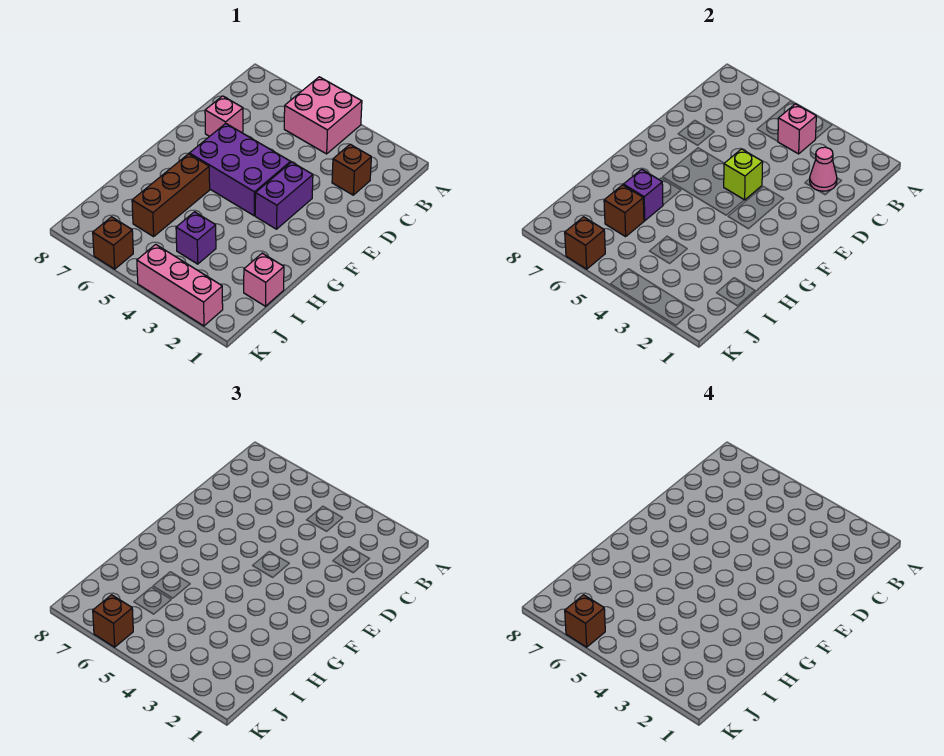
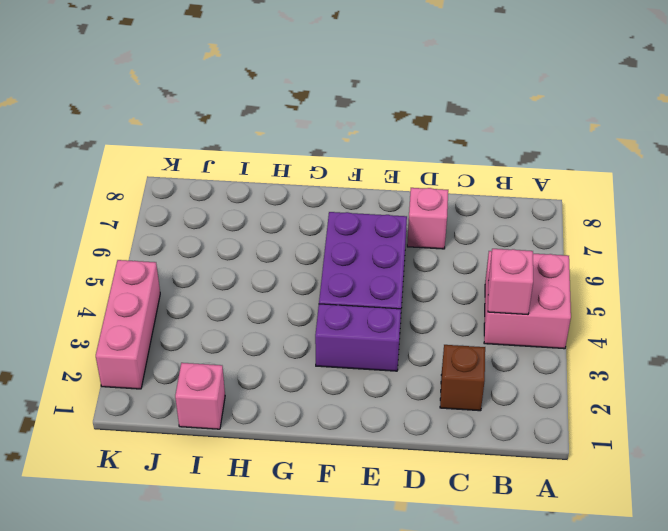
none -> brown 1x3 brick [132,154,210,237]
none -> purple 1x1 brick [176,212,216,264]
none -> brown 1x1 brick [93,217,133,269]

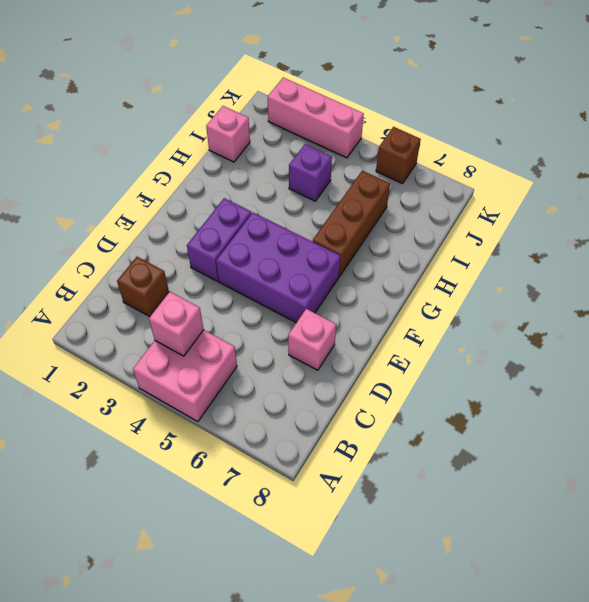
none -> pink 1x1 cone [810,147,837,191]
none -> lime 1x1 brick [724,149,763,200]
none -> purple 1x1 brick [623,169,663,221]

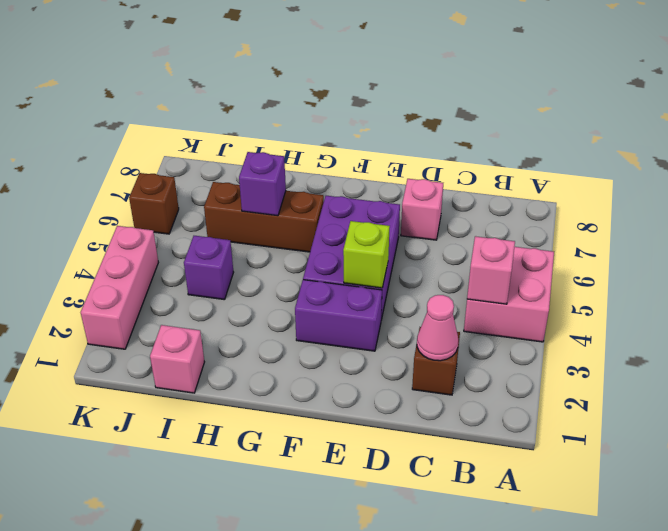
none -> brown 1x1 brick [604,185,644,237]
none -> brown 1x1 brick [565,217,605,269]
none -> brown 1x1 brick [93,595,133,647]

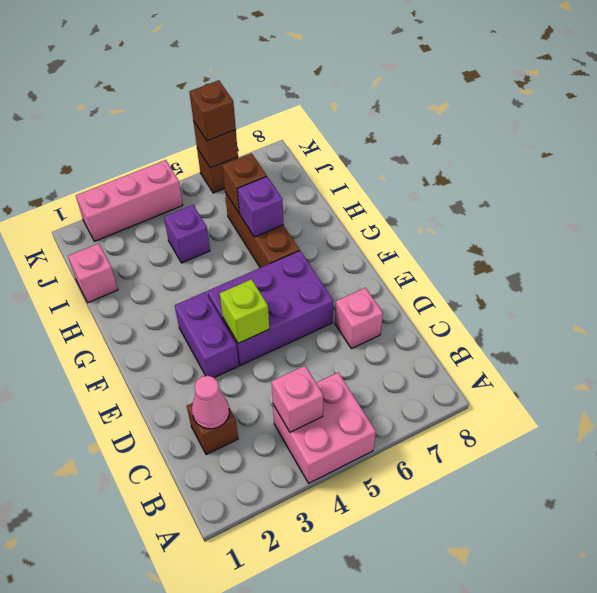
none -> brown 1x1 brick [565,595,605,647]

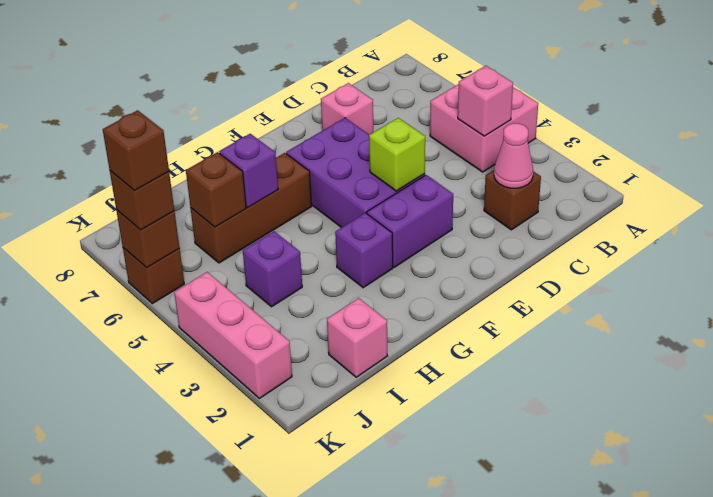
purple 1x1 brick [335,213,393,288] -> none

